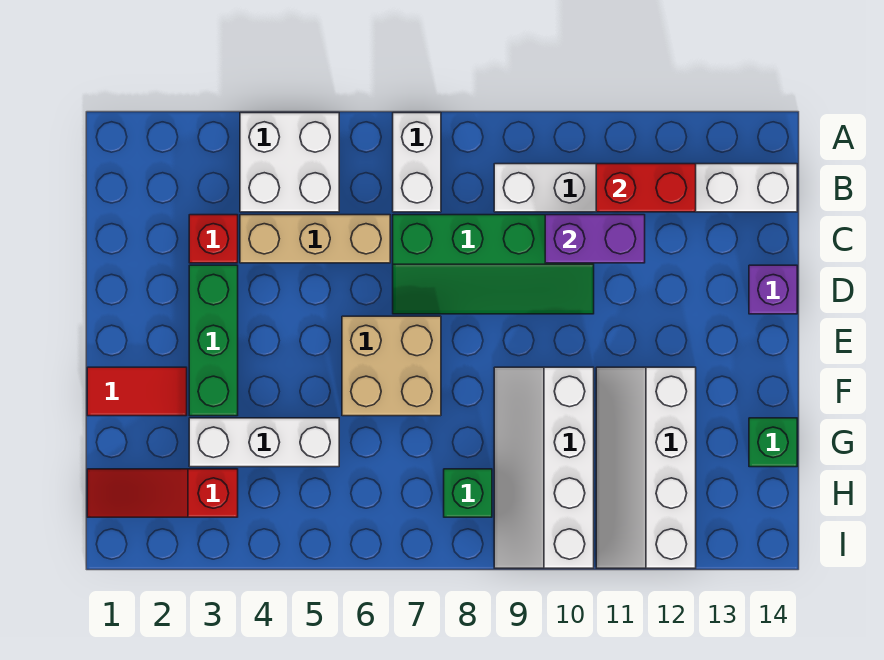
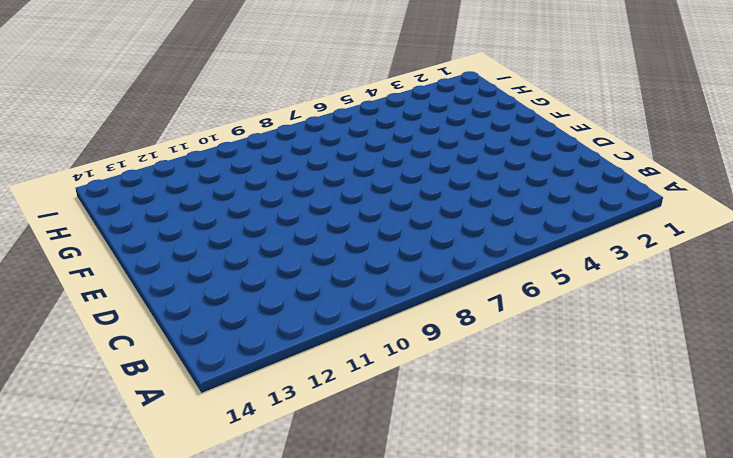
none -> white 2x2 brick [240,113,339,212]
none -> white 1x2 brick [393,113,441,212]
none -> white 1x6 brick [494,164,797,212]

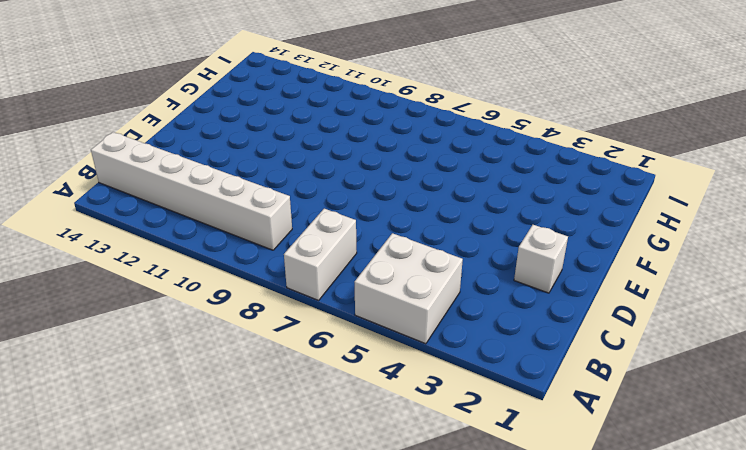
white 1x1 brick [514,225,568,293] -> none
none -> red 1x1 brick [189,215,238,263]
none -> tan 1x3 brick [240,215,390,263]
none -> green 2x4 slope [393,215,594,314]

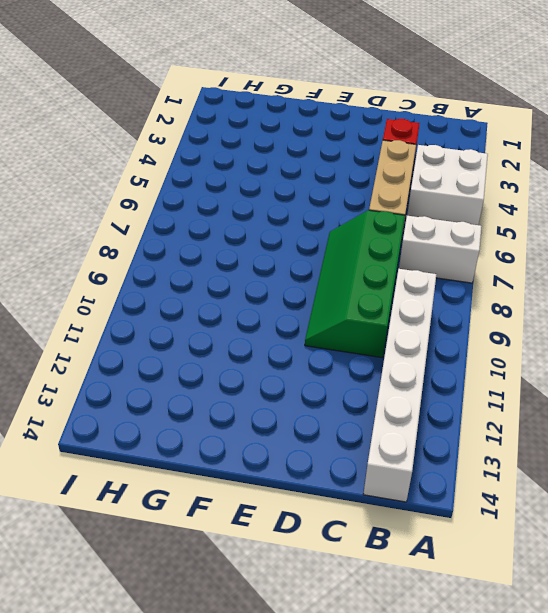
none -> green 1x3 brick [189,265,238,416]
none -> purple 1x1 brick [749,265,797,314]
none -> tan 2x2 brick [342,316,441,416]

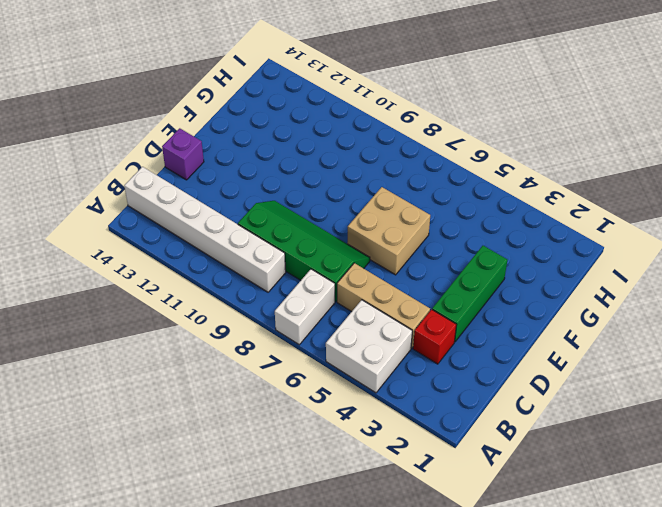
none -> red 1x2 tile [87,367,187,416]
none -> white 2x4 slope [494,367,594,568]
none -> white 2x4 slope [596,367,696,568]

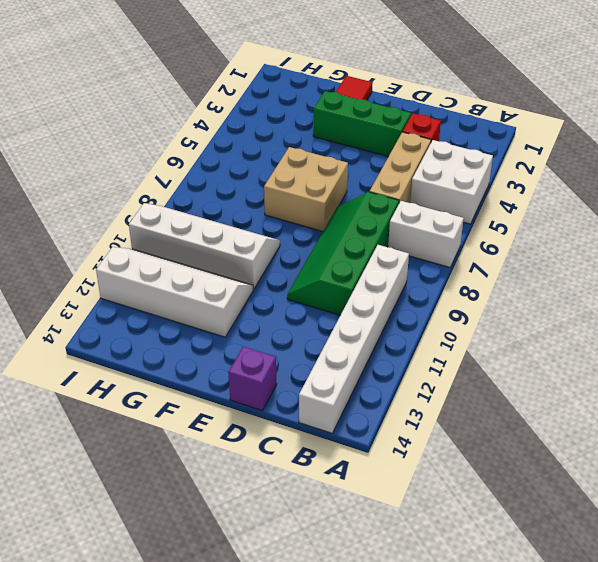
none -> white 1x3 brick [189,418,339,467]
none -> green 1x1 brick [749,418,797,467]
none -> red 1x3 slope [87,469,238,517]

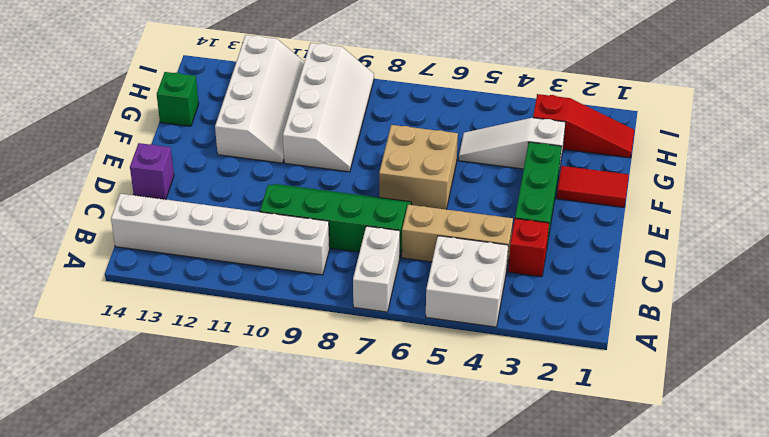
white 1x3 slope [459,118,565,170] -> white 1x3 brick [189,418,339,467]
none -> green 1x1 brick [444,469,492,517]
none -> red 1x2 brick [596,164,696,212]
none -> purple 1x2 brick [545,215,645,263]

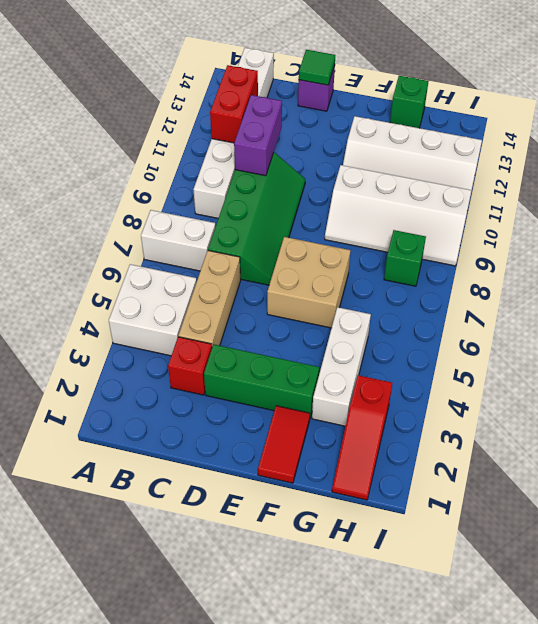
green 1x1 tile [299,50,335,85] -> none

